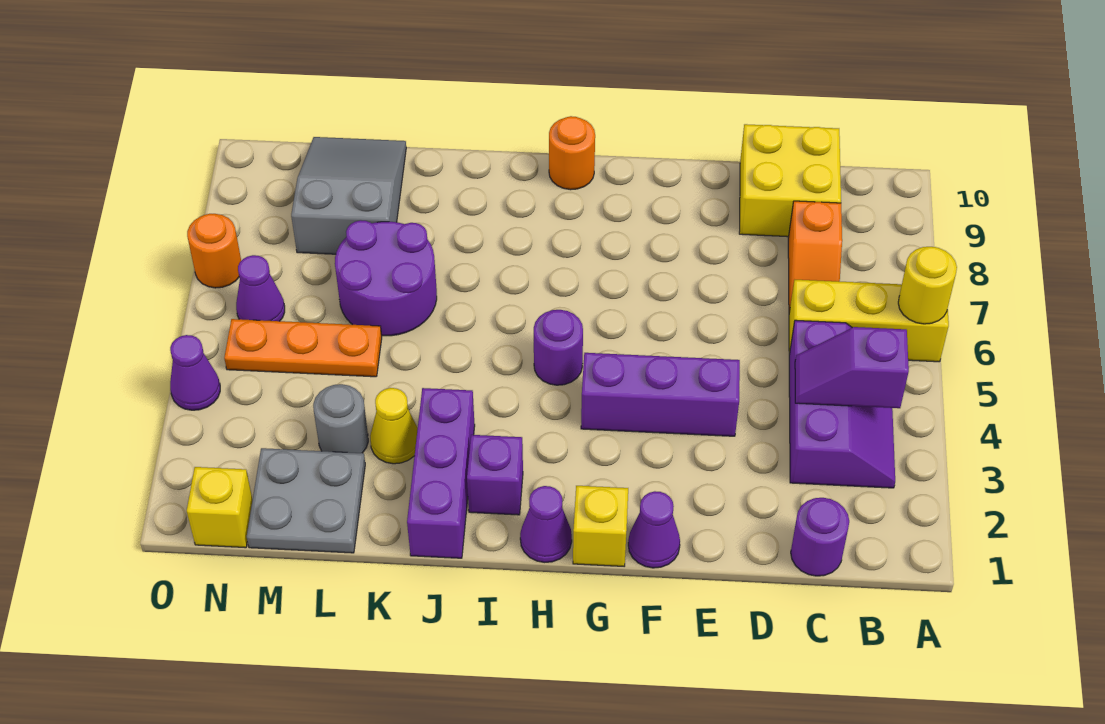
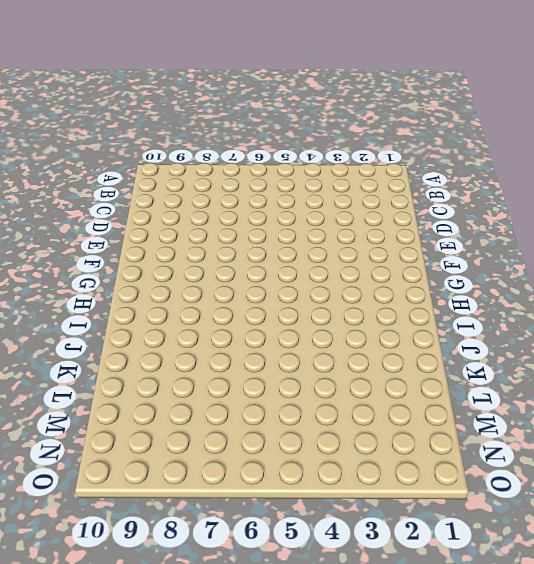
none -> yellow 1x3 brick [789,280,949,362]
none -> purple 2x3 slope [789,320,895,488]
none -> purple 1x1 round brick [791,498,849,576]

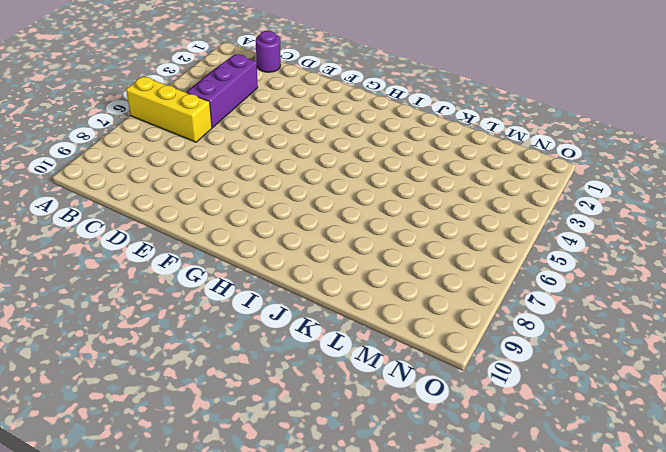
none -> orange 1x2 slope [788,201,842,312]
none -> yellow 2x2 brick [739,124,841,237]
none -> purple 1x3 brick [581,353,740,436]

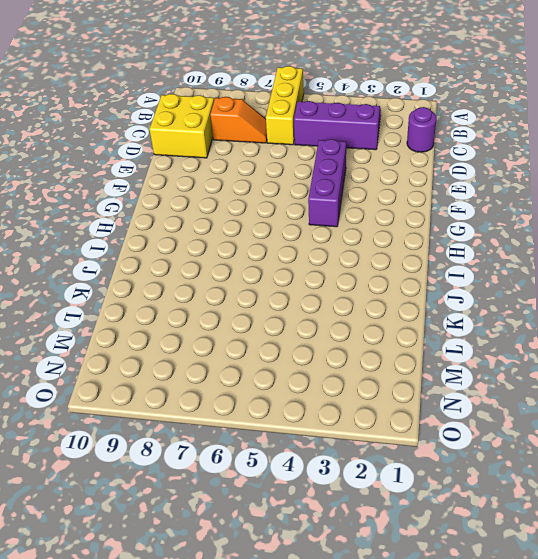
none -> purple 1x1 cone [628,491,680,568]
none -> yellow 1x1 brick [573,486,628,566]
none -> purple 1x1 cone [520,486,572,562]

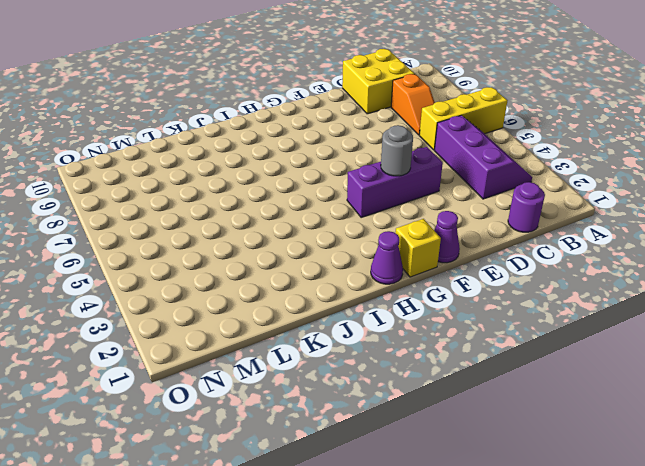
grey 1x1 round brick [381,125,413,176] -> grey 1x1 round brick moved to [313,384,368,453]
none -> purple 1x1 round brick [534,310,583,385]
none -> orange 1x1 round brick [549,116,595,190]
none -> purple 1x1 brick [467,435,523,515]

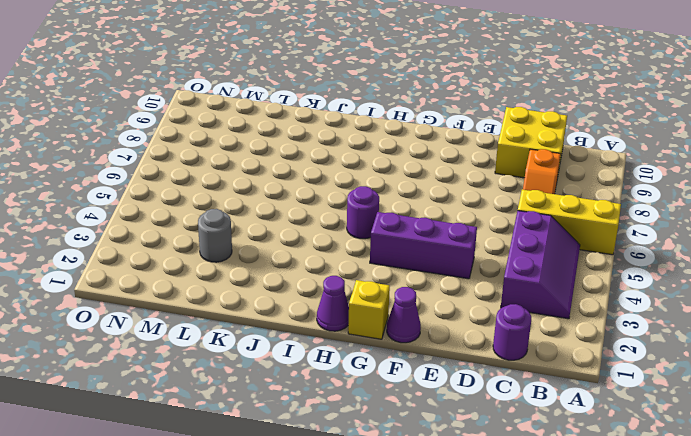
none -> orange 1x1 round brick [549,116,595,190]
none -> purple 1x1 brick [467,435,523,515]
none -> purple 1x3 brick [407,388,475,558]

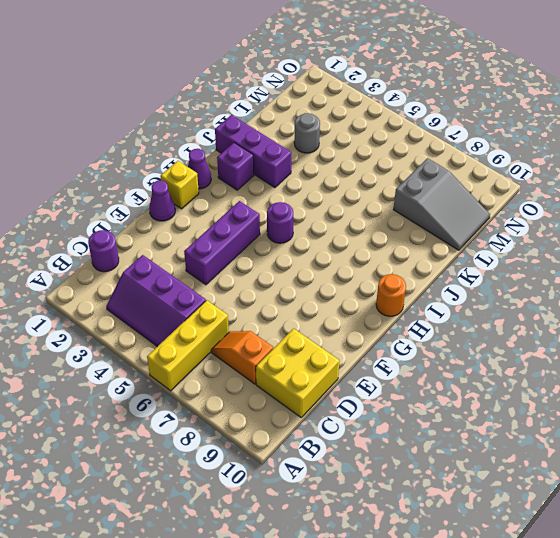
none -> yellow 1x1 cone [370,388,418,464]
none -> purple 2x2 round brick [335,220,437,336]
none -> grey 2x2 plate [247,448,365,553]

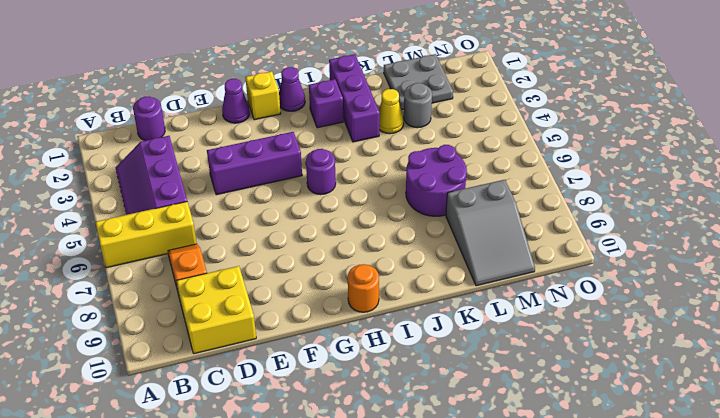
none -> orange 1x3 plate [224,319,382,377]
none -> yellow 1x1 brick [187,467,253,548]
none -> purple 1x1 cone [236,255,285,321]

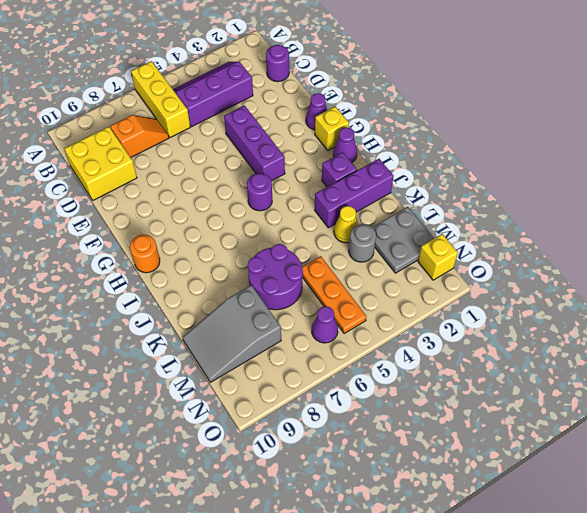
none -> purple 1x1 cone [170,335,220,410]
none -> orange 1x1 round brick [187,214,241,288]
none -> yellow 1x1 round brick [898,247,957,324]

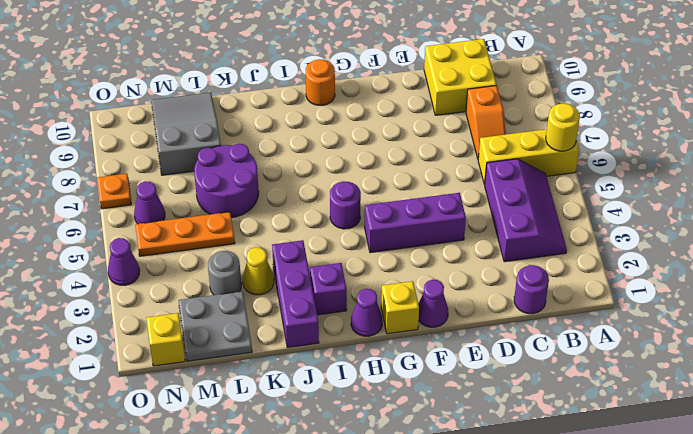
orange 1x1 plate [97,174,131,209] -> orange 1x1 round brick [187,214,241,288]
none -> purple 1x2 slope [795,327,909,408]

